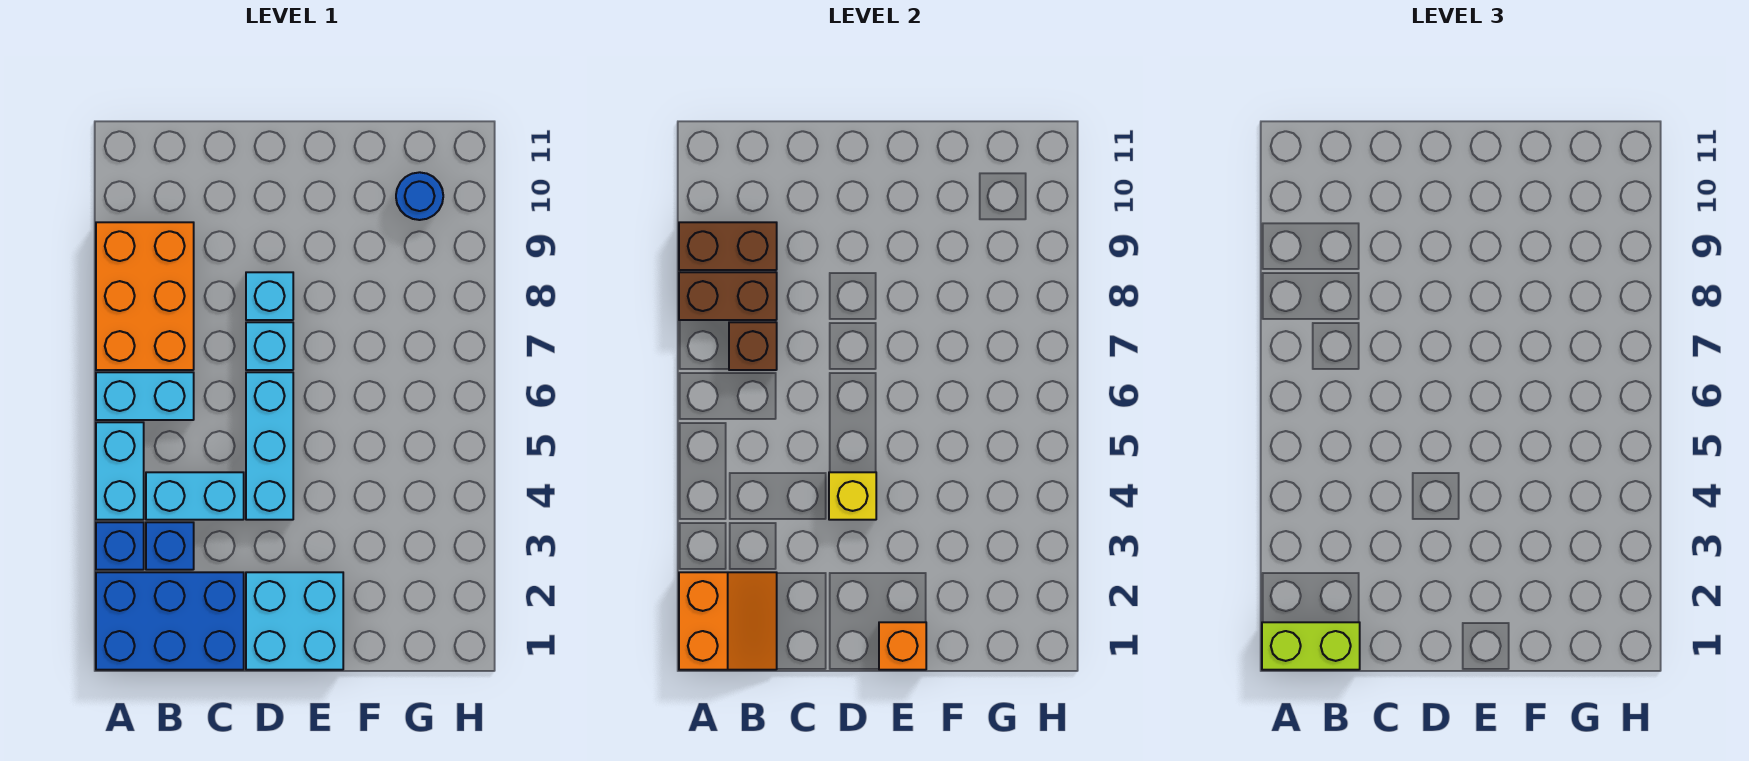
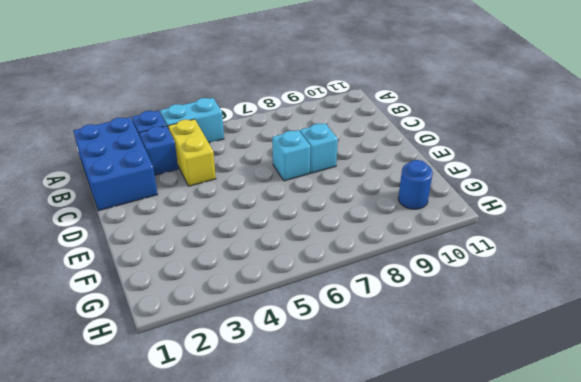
yellow 1x2 brick [168,119,216,186] -> cyan 1x2 brick [146,472,244,520]
none -> cyan 1x2 brick [96,372,194,420]
none -> orange 2x3 brick [96,222,194,370]
none -> cyan 2x2 brick [246,572,343,670]

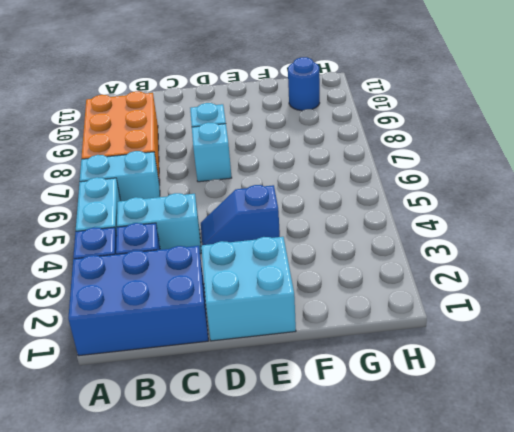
blue 1x2 slope [201,185,280,245] -> cyan 1x3 brick [246,372,293,520]
none -> orange 2x2 slope [679,572,777,670]
none -> brown 1x2 brick [679,272,777,320]
none -> brown 1x2 brick [679,222,777,270]

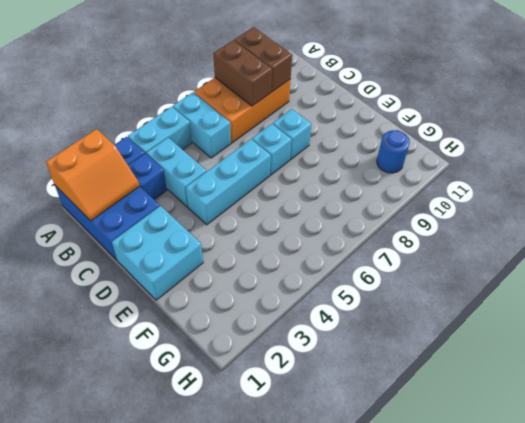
none -> brown 1x1 brick [729,322,777,370]
none -> yellow 1x1 brick [829,472,876,520]
none -> orange 1x1 brick [879,622,926,670]

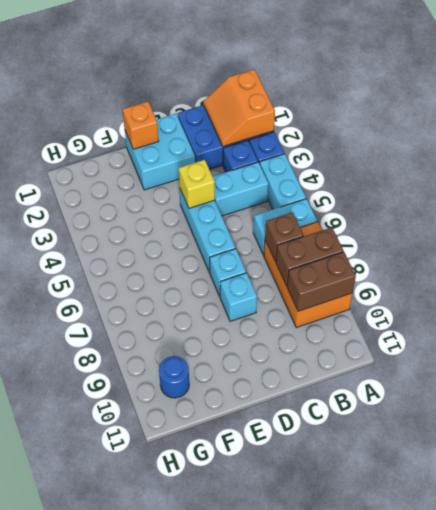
none -> lime 1x2 brick [1262,622,1360,670]

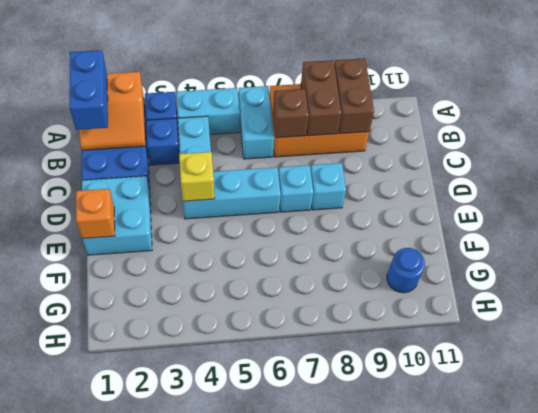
blue 1x2 brick [70,50,108,130] -> lime 1x2 brick [1262,622,1360,670]

